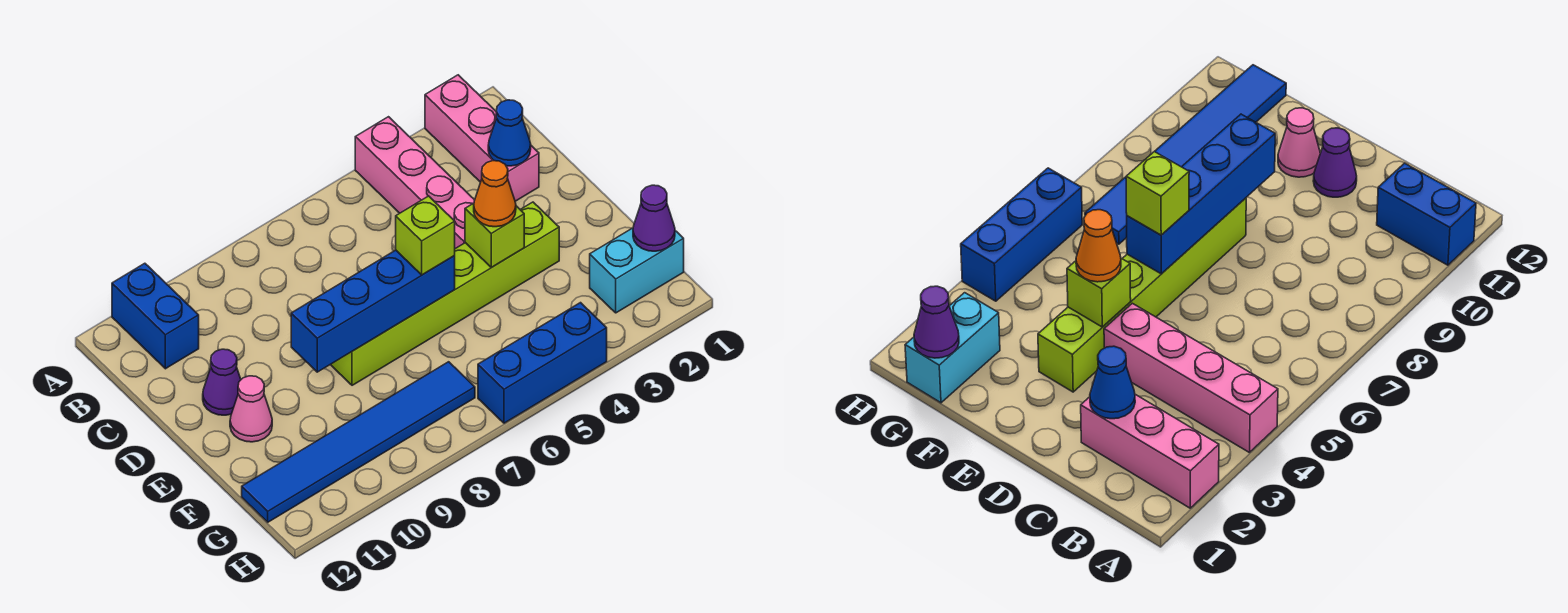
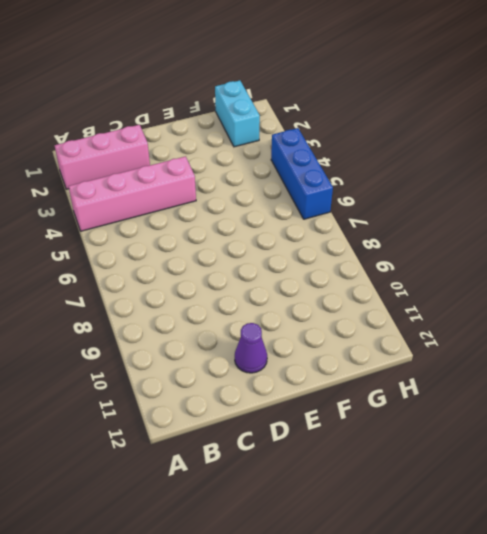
none -> blue 1x2 brick [112,263,199,369]
none -> lime 1x6 brick [331,202,559,385]
none -> pink 1x1 cone [230,376,272,442]

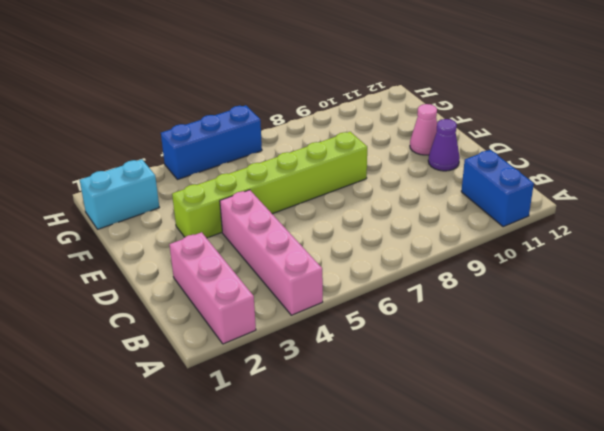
none -> blue 1x6 tile [242,362,475,522]
none -> blue 1x1 cone [488,100,531,166]
none -> lime 1x1 brick [465,203,524,268]

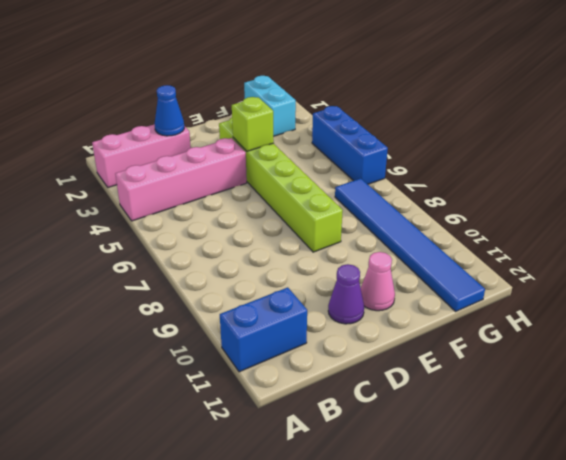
none -> blue 1x4 brick [291,250,455,372]
none -> purple 1x1 cone [633,185,675,251]
none -> orange 1x1 cone [474,161,516,227]

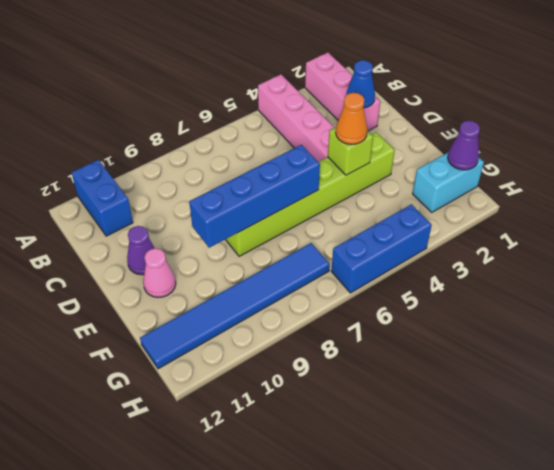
none -> lime 1x1 brick [396,196,455,275]

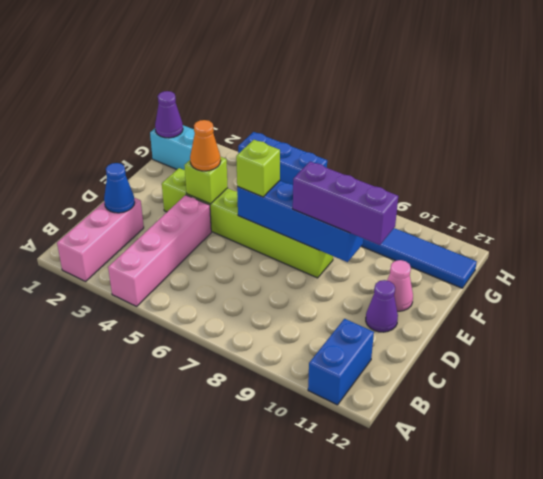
purple 1x3 brick [293,162,398,245] -> none

